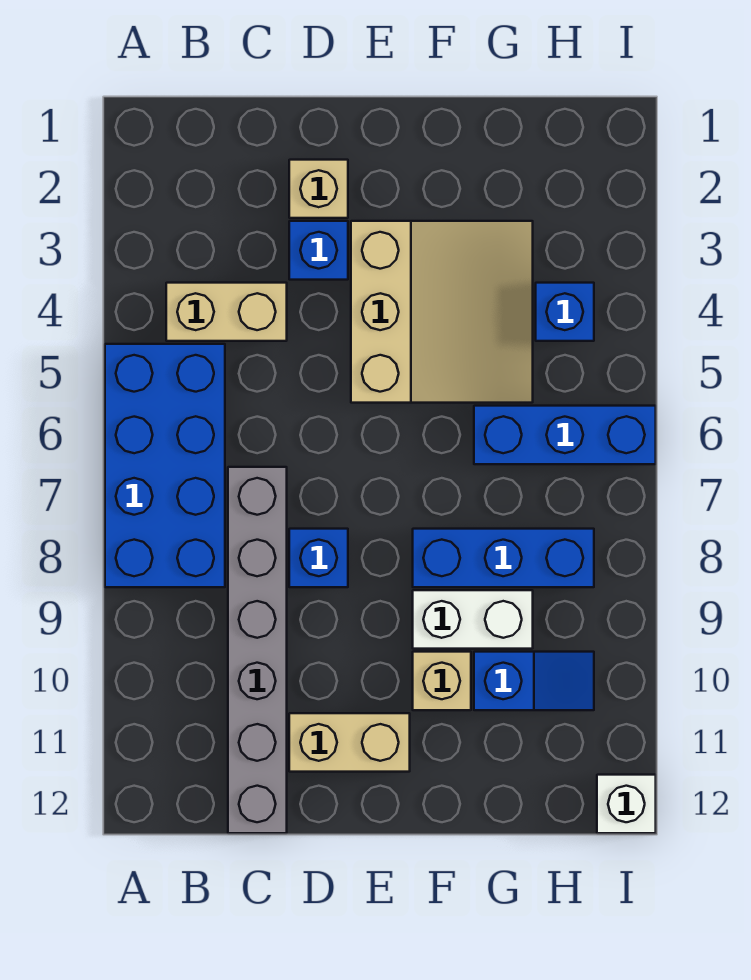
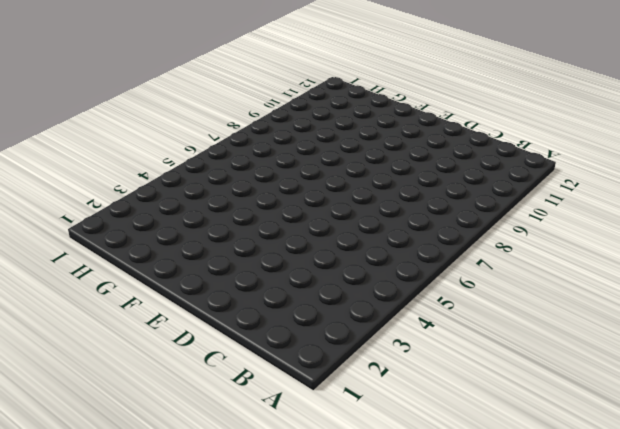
none -> blue 2x4 brick [105,344,225,587]
none -> tan 1x2 brick [166,283,287,341]
none -> grey 1x6 brick [228,467,287,833]

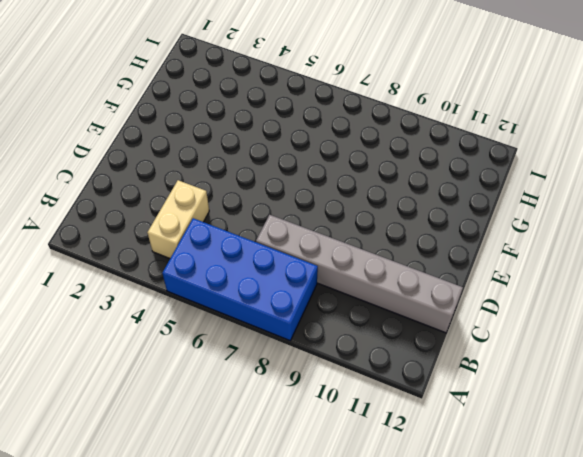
none -> tan 1x1 brick [289,160,348,218]
none -> blue 1x1 brick [289,221,348,280]
none -> blue 1x1 brick [289,529,348,587]

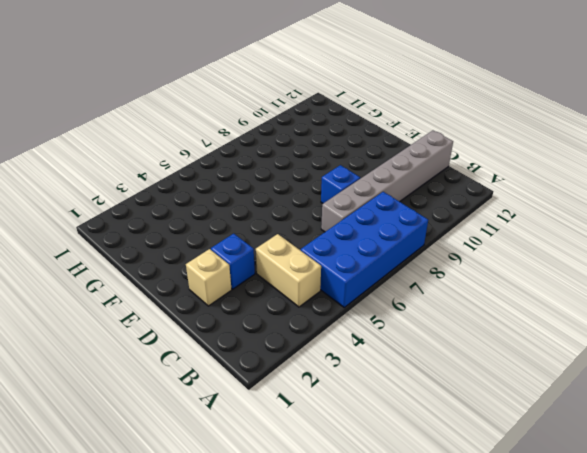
none -> tan 1x2 brick [289,713,410,772]
none -> tan 3x3 slope [351,221,533,403]
none -> blue 1x3 brick [413,529,594,587]

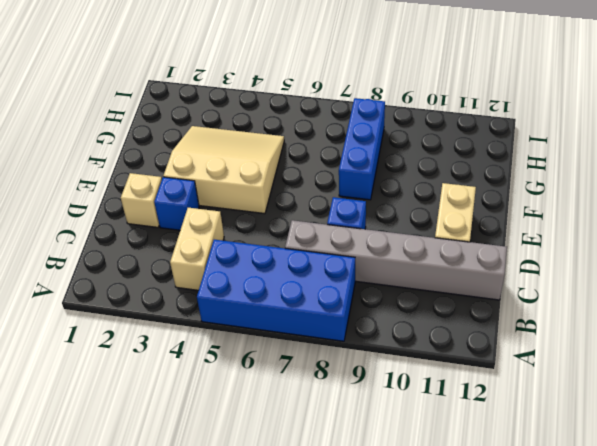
none -> white 1x2 brick [413,590,533,649]
none -> tan 1x1 brick [413,652,471,710]
none -> blue 1x3 brick [474,406,656,464]

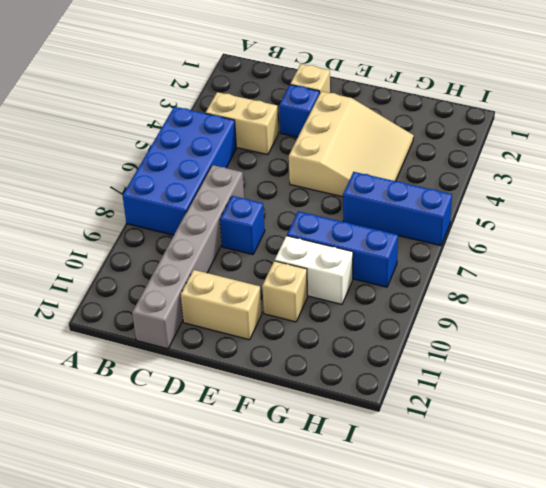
none -> blue 1x2 slope [474,652,594,710]
none -> blue 1x1 brick [536,283,594,341]
none -> white 1x1 brick [597,775,656,833]

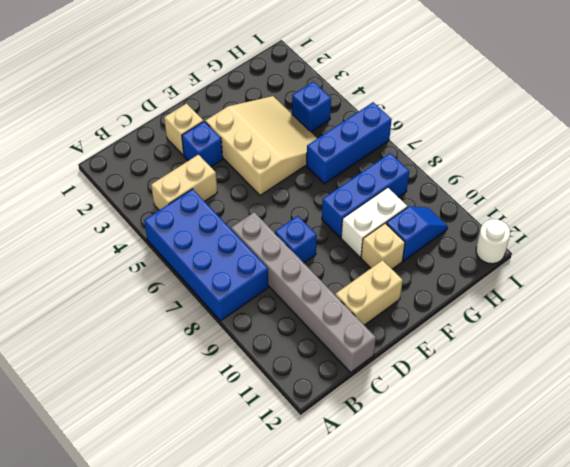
white 1x1 round brick [476,219,510,264] -> white 1x1 brick [597,775,656,833]

